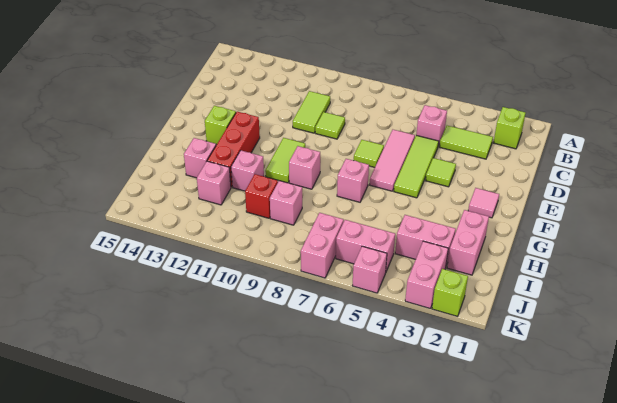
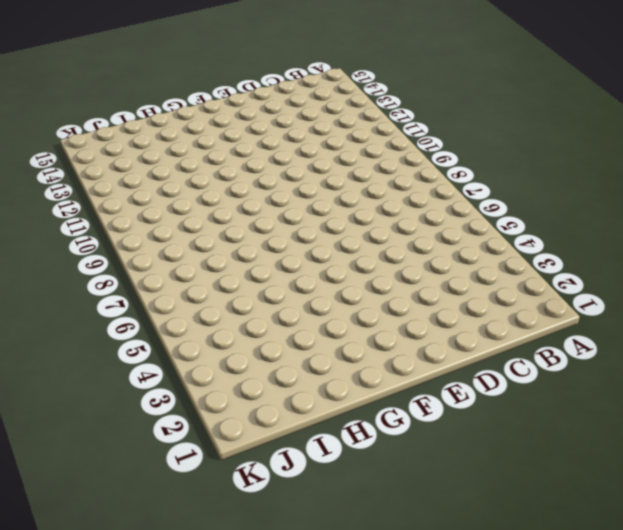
none -> lime 1x1 brick [494,107,525,149]
none -> lime 1x2 tile [439,126,493,159]
none -> pink 1x1 brick [416,105,447,146]

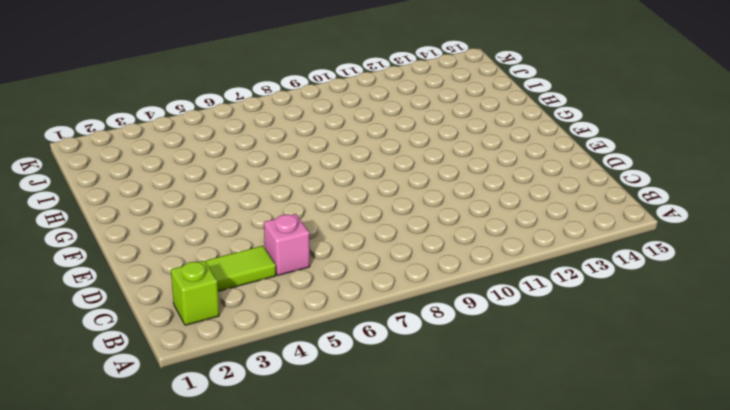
none -> lime 1x2 tile [293,91,330,133]
none -> lime 1x3 tile [394,135,439,198]
none -> pink 1x3 tile [370,130,415,191]

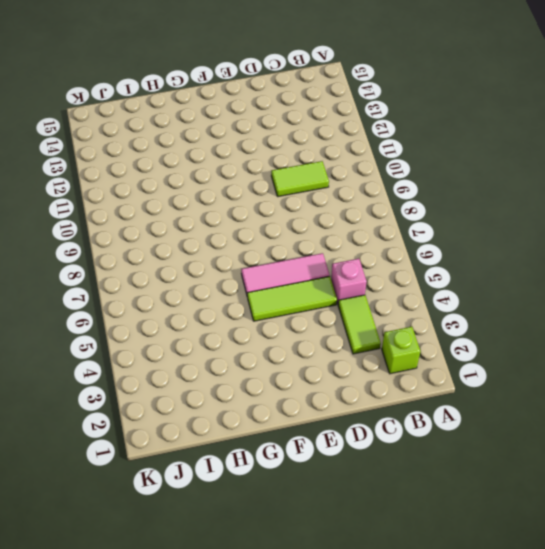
none -> lime 1x1 tile [315,112,345,139]
none -> lime 1x1 tile [426,158,456,187]
none -> lime 1x1 tile [354,140,384,167]

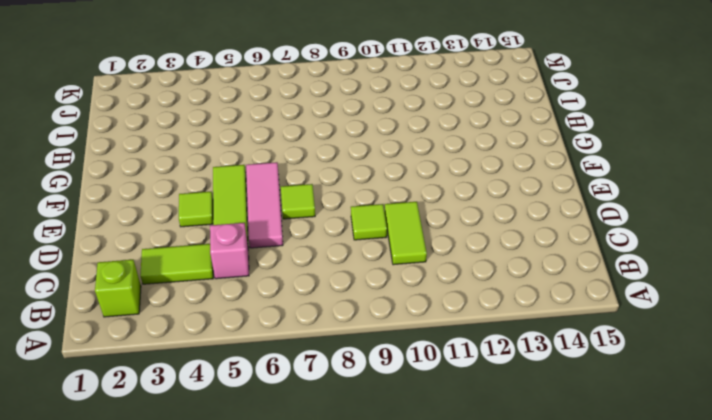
none -> pink 1x1 tile [468,188,499,218]
none -> lime 1x2 tile [265,138,305,183]
none -> red 1x3 brick [207,112,260,187]

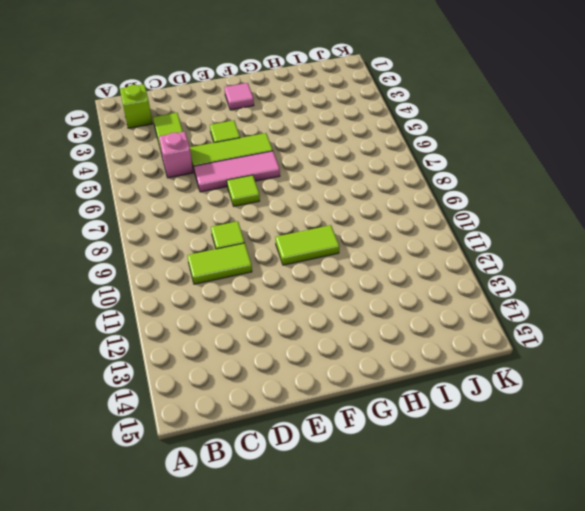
none -> red 1x3 brick [207,112,260,187]
none -> lime 1x1 brick [205,106,236,145]
none -> pink 1x1 brick [337,159,369,202]

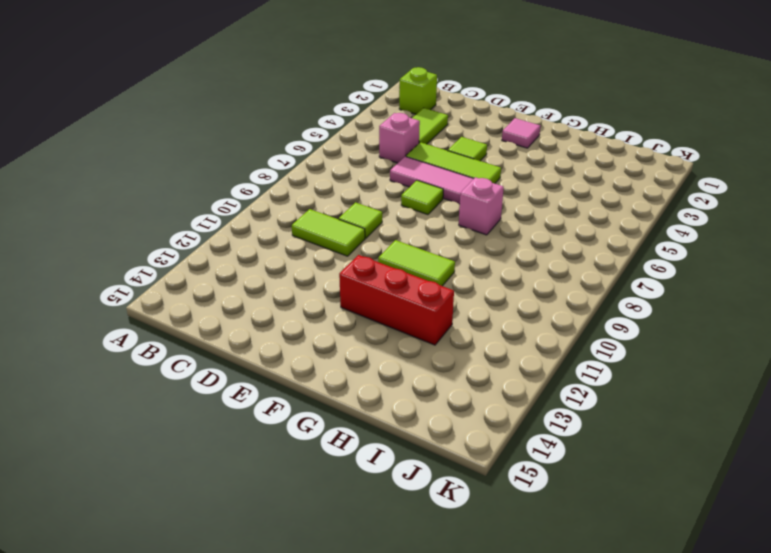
none -> lime 1x1 brick [205,106,236,145]
none -> pink 1x1 brick [289,146,320,189]
none -> pink 1x2 brick [447,210,489,275]

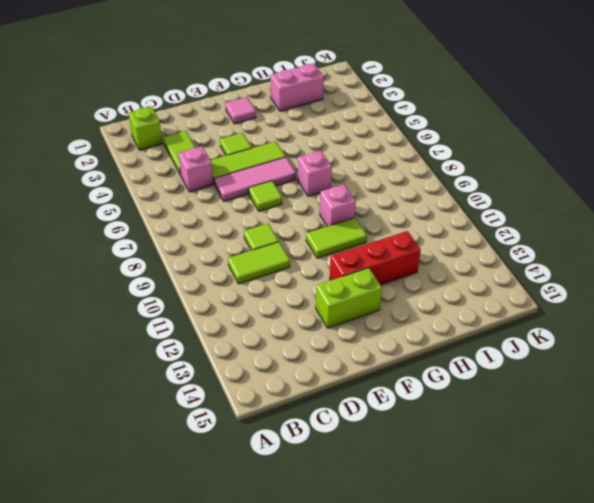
lime 1x2 brick [316,268,382,328] -> lime 1x1 brick [205,106,236,145]
none -> pink 1x1 brick [231,151,264,191]
none -> pink 1x1 brick [184,138,216,178]
none -> pink 1x2 brick [395,215,456,266]

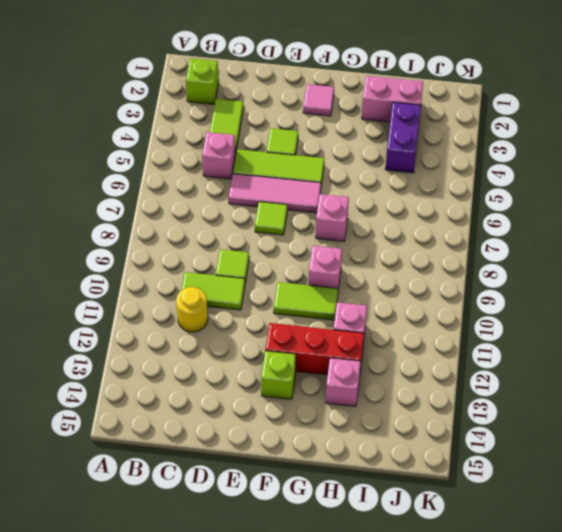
yellow 1x1 round brick [176,287,208,332] -> none
purple 1x2 brick [385,102,421,173] -> pink 1x2 brick [395,215,456,266]
none -> pink 1x1 brick [270,181,302,225]
none -> red 1x1 brick [245,174,278,218]
none -> pink 1x1 brick [197,161,231,205]

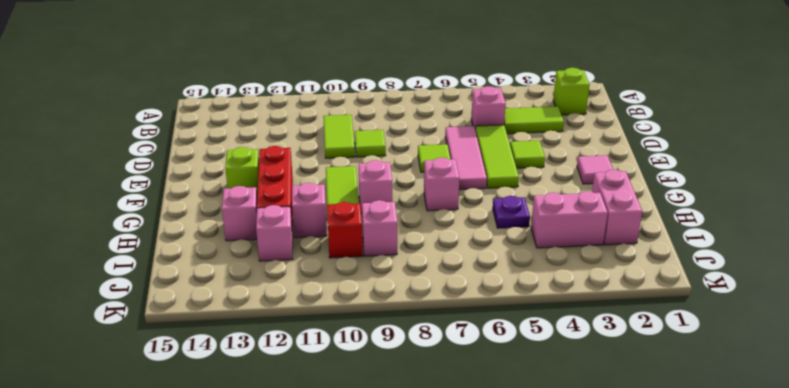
purple 1x1 plate [493,196,530,228] -> none
none -> pink 1x2 brick [405,241,448,309]
none -> pink 1x2 brick [336,220,395,271]
none -> pink 1x2 brick [301,213,344,278]

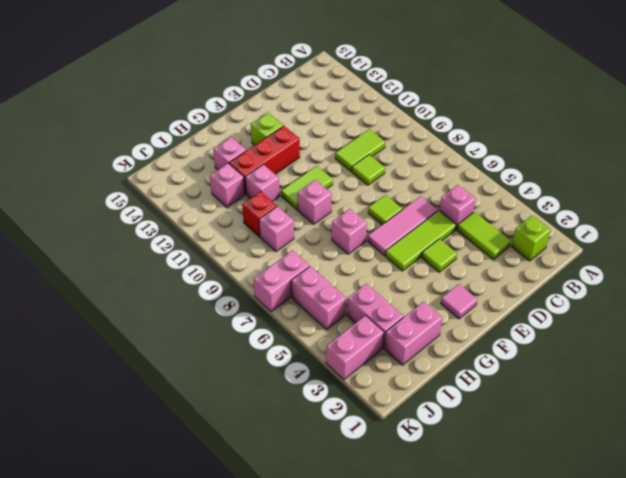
none -> lime 1x1 brick [432,269,468,316]
none -> pink 1x1 brick [352,246,387,293]

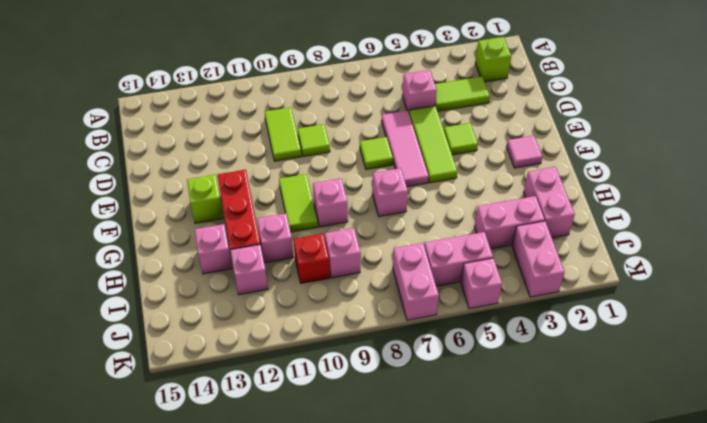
none -> lime 1x1 brick [432,269,468,316]

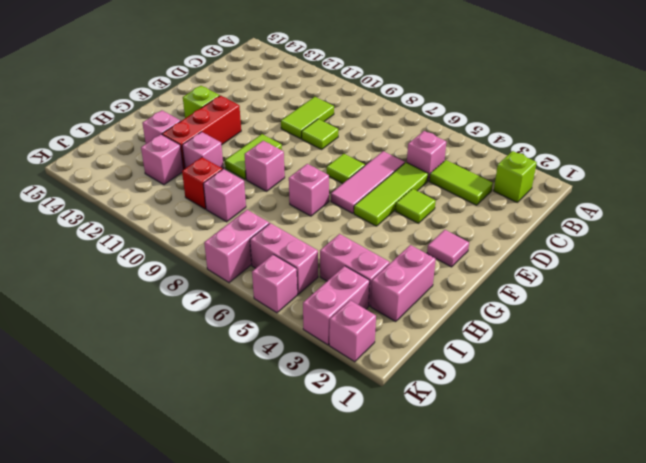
pink 1x1 brick [329,300,376,362] -> lime 1x1 brick [432,269,468,316]

